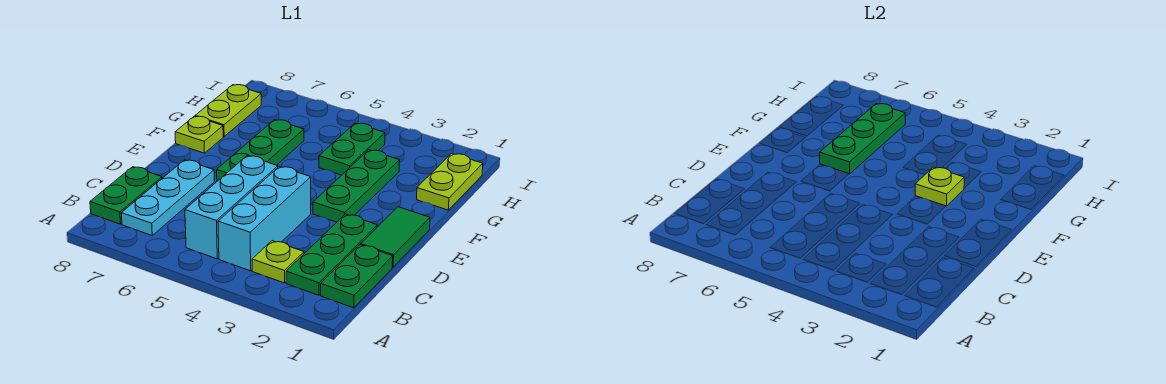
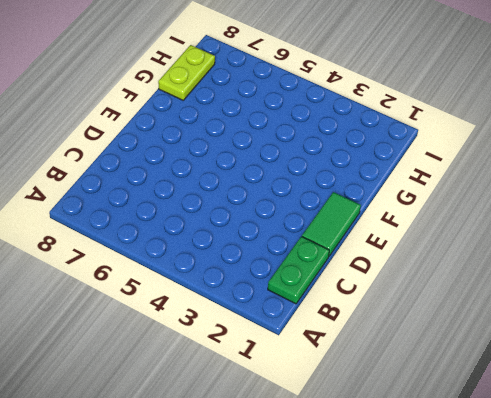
none -> green 1x3 plate [286,214,377,295]
none -> lime 1x1 plate [252,241,304,283]
none -> cyan 1x3 brick [218,166,311,271]

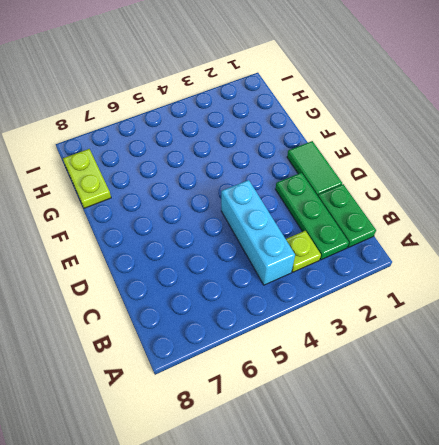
none -> cyan 1x3 brick [185,156,278,259]
none -> cyan 1x3 plate [121,160,214,235]
none -> green 1x2 plate [90,167,162,224]

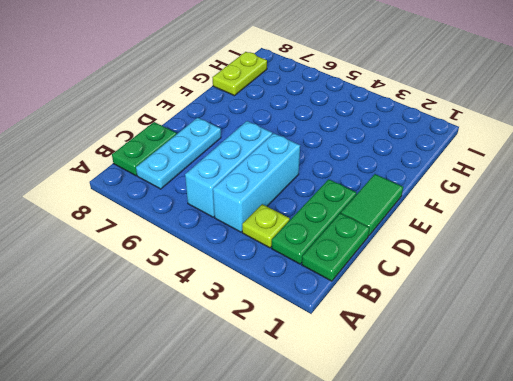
none -> green 1x3 plate [313,150,400,222]
none -> green 1x3 plate [217,120,304,181]
none -> lime 1x1 plate [175,116,223,153]

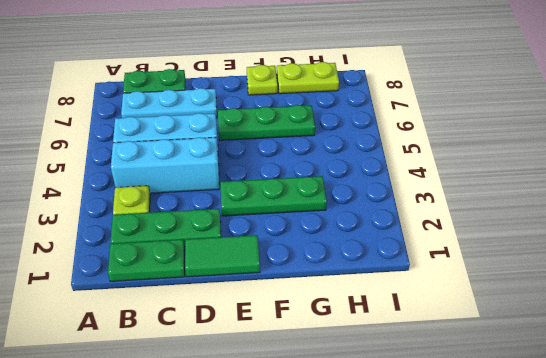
none -> lime 1x2 plate [417,154,483,210]
none -> green 1x2 plate [319,123,385,175]
none -> lime 1x1 plate [915,167,964,206]

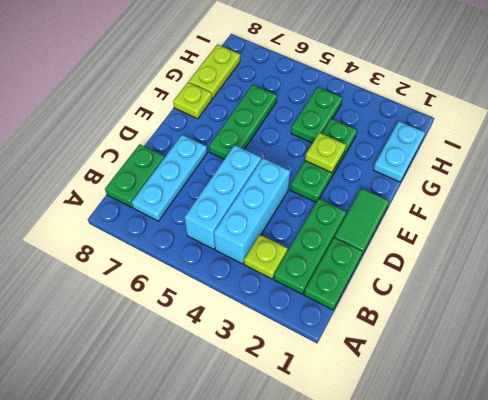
cyan 1x2 plate [373,121,425,182] -> lime 1x2 plate [417,154,483,210]
none -> green 1x3 plate [820,104,905,174]

